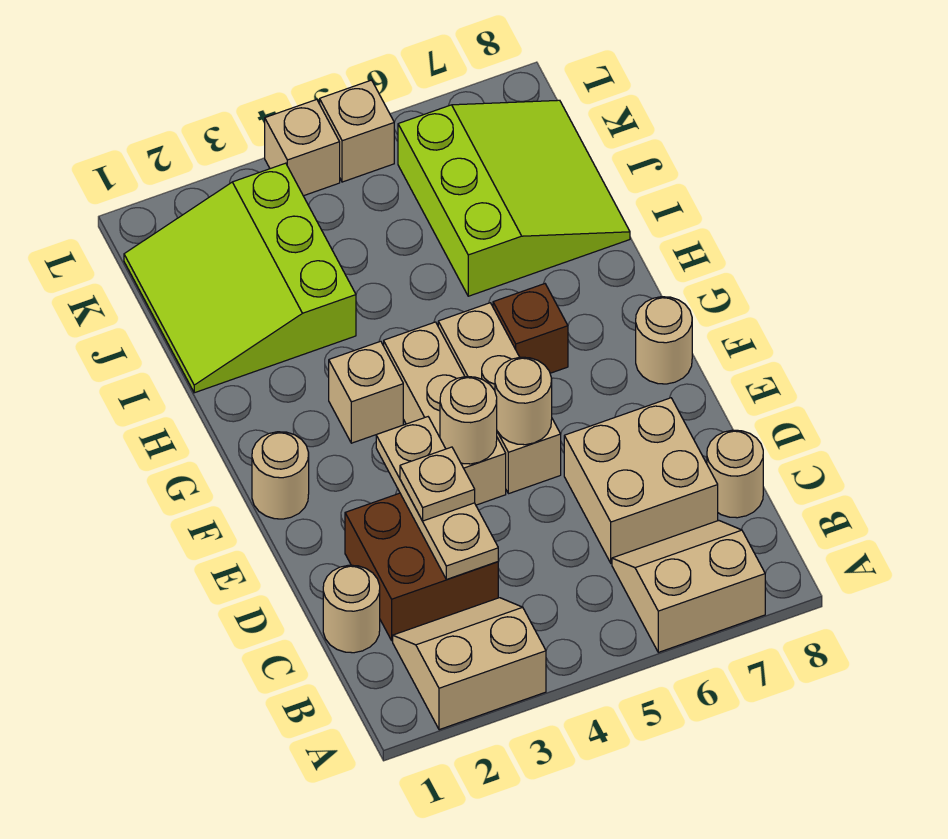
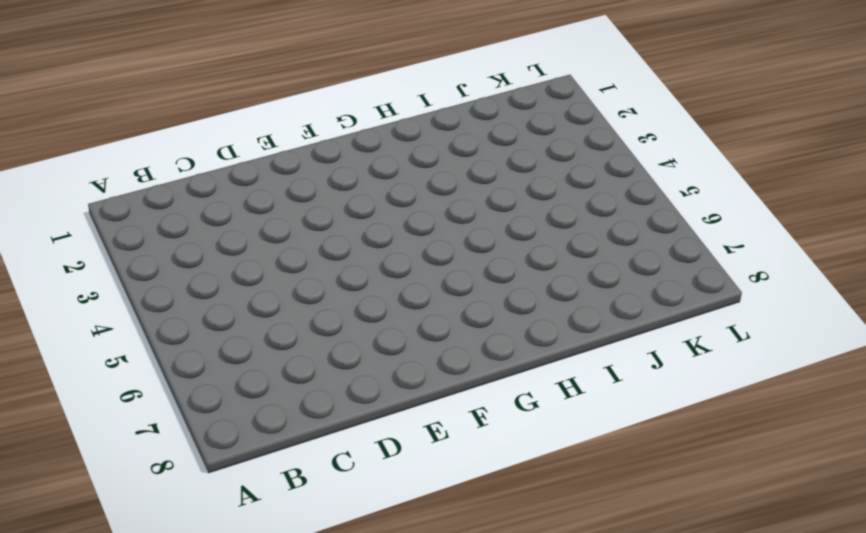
none -> tan 2x2 slope [393,598,546,730]
none -> tan 2x2 slope [612,521,765,652]
none -> tan 1x1 round brick [323,565,380,653]

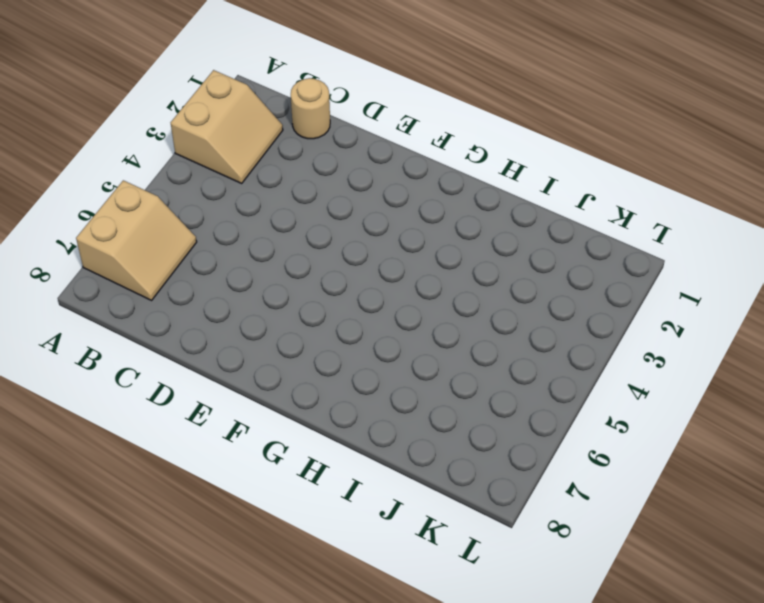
none -> brown 2x2 brick [345,493,498,640]
none -> tan 2x2 brick [564,398,718,563]
none -> tan 1x1 round brick [707,430,763,518]

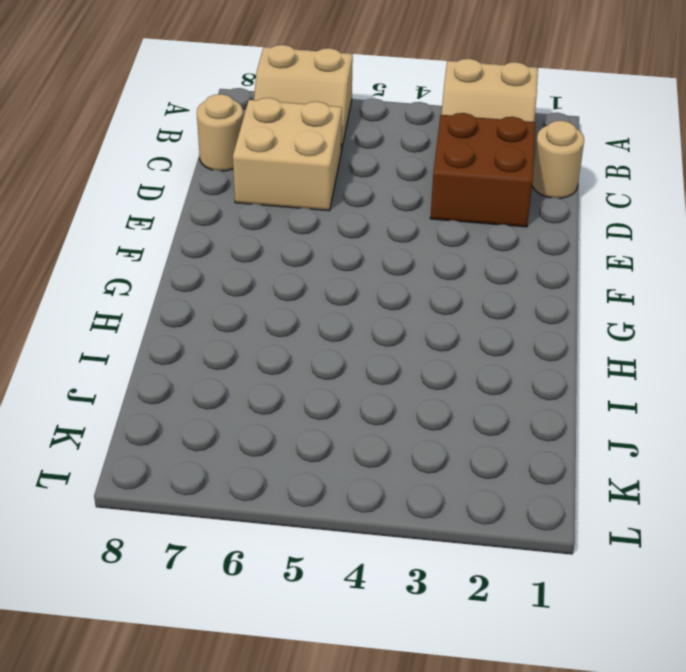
none -> tan 1x3 brick [384,322,506,505]
none -> tan 1x3 brick [438,303,561,494]
none -> tan 1x1 round brick [252,432,309,519]

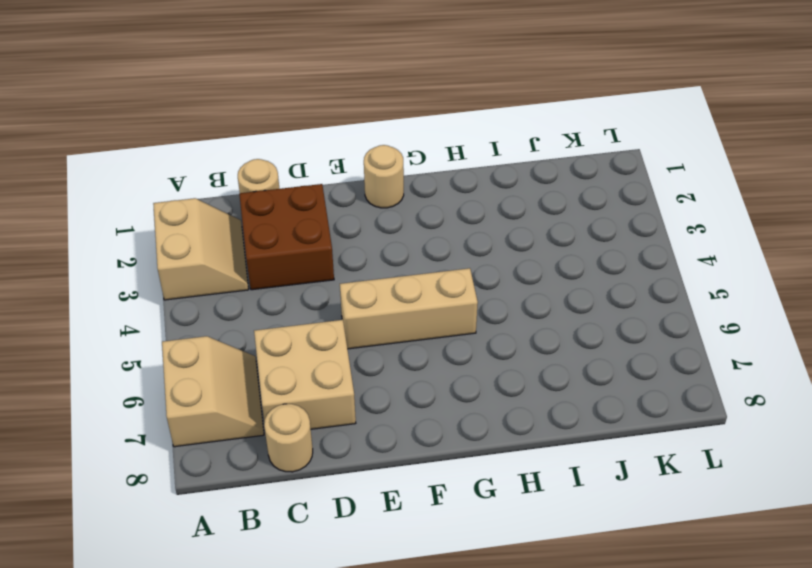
none -> tan 1x3 brick [384,322,506,505]
none -> tan 1x1 round brick [636,297,692,384]
none -> tan 1x1 brick [329,341,403,443]

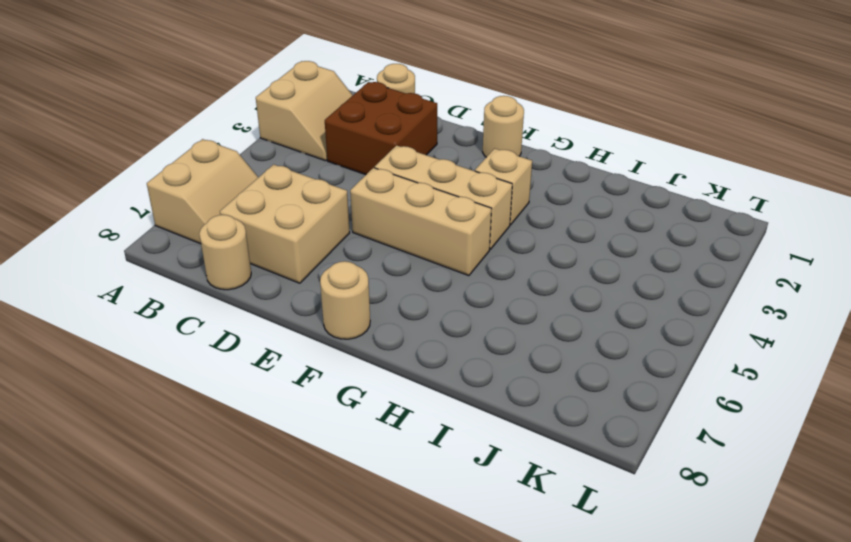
none -> brown 1x1 brick [493,284,568,373]
none -> lime 3x3 slope [124,163,356,393]
none -> lime 3x3 slope [398,100,630,296]

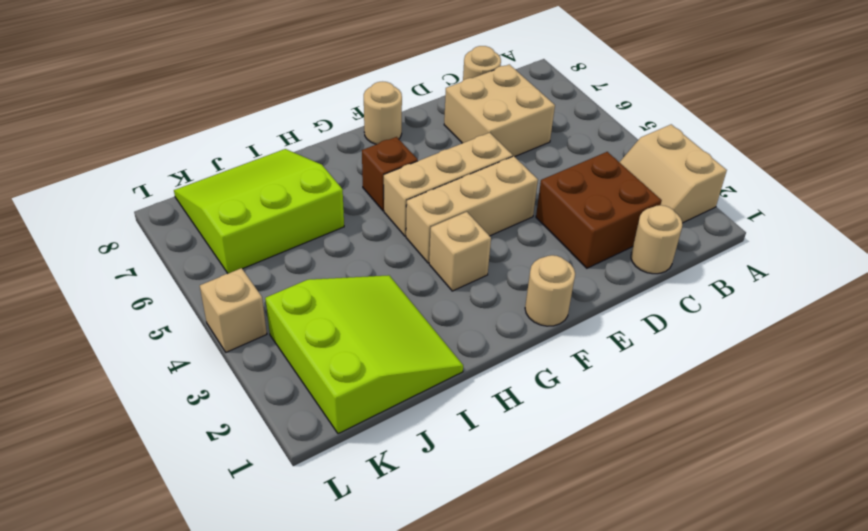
lime 3x3 slope [265,275,463,434] -> lime 3x3 slope turned to [124,163,356,393]
none -> tan 2x2 slope [612,521,765,652]
none -> tan 1x1 brick [320,80,394,182]
none -> tan 1x3 plate [376,417,498,579]

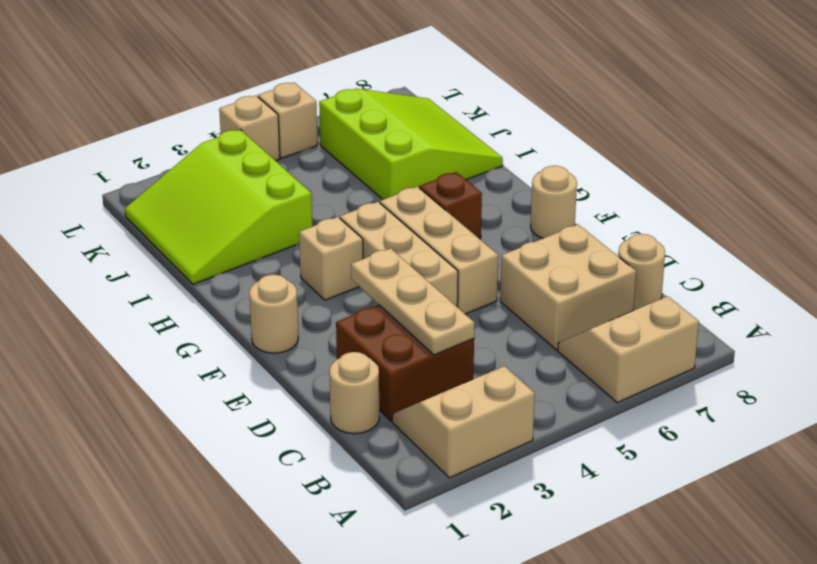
none -> tan 1x1 round brick [440,377,497,464]
none -> tan 1x1 round brick [495,357,552,445]
none -> tan 1x1 plate [400,447,475,521]

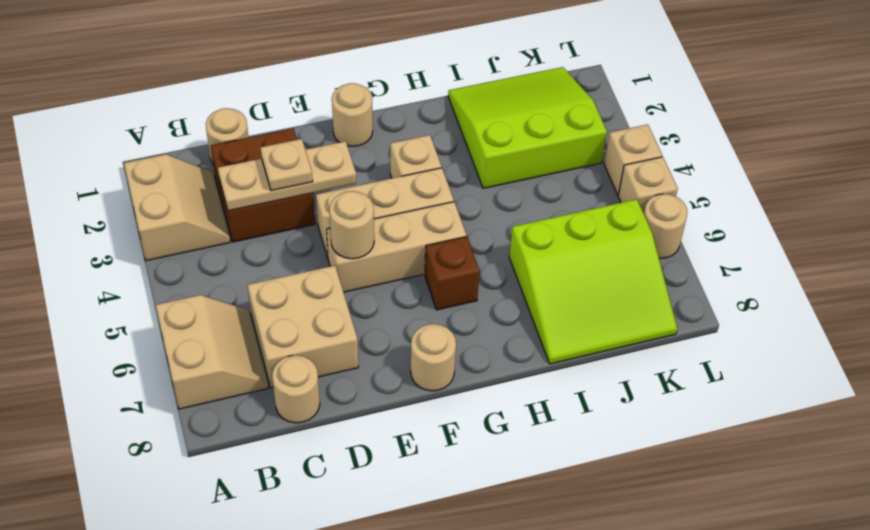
tan 1x1 round brick [644,194,687,258] -> tan 1x1 round brick moved to [440,377,497,464]

